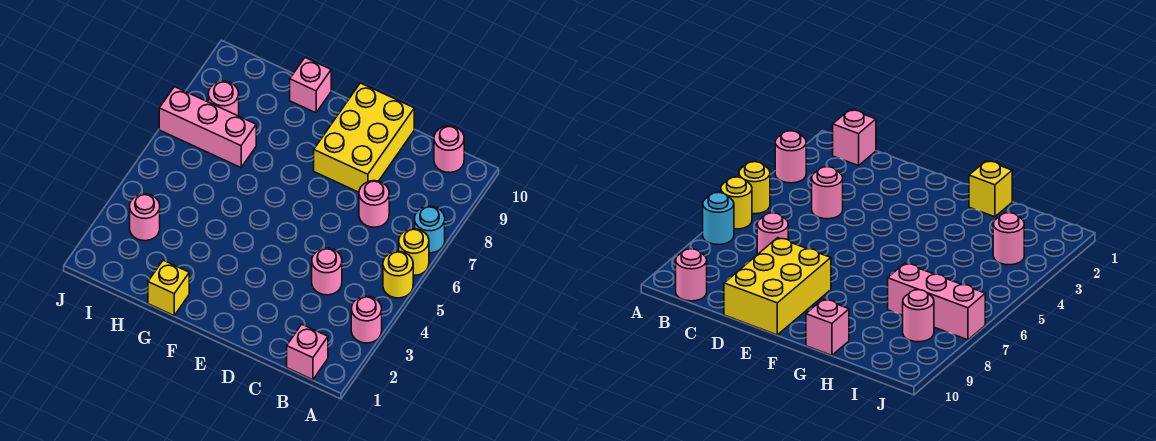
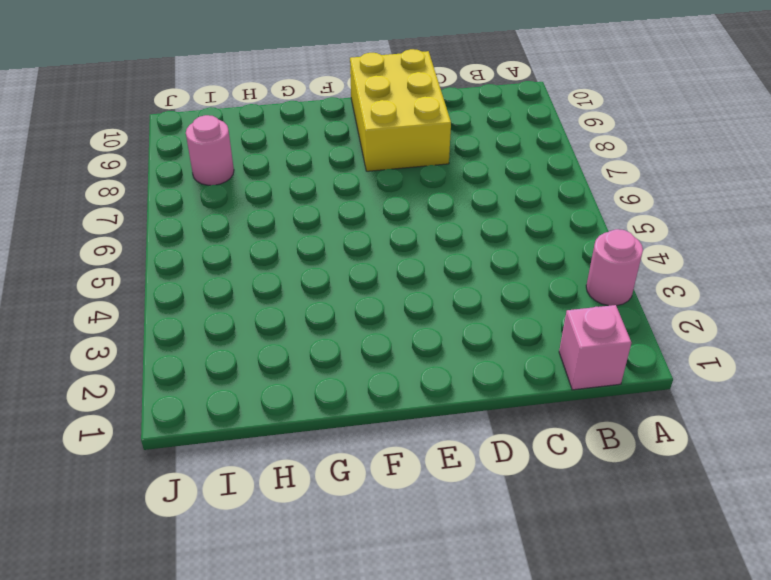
none -> yellow 1x1 round brick [383,251,413,298]
none -> yellow 1x1 round brick [399,229,429,275]
none -> cyan 1x1 round brick [415,206,445,253]

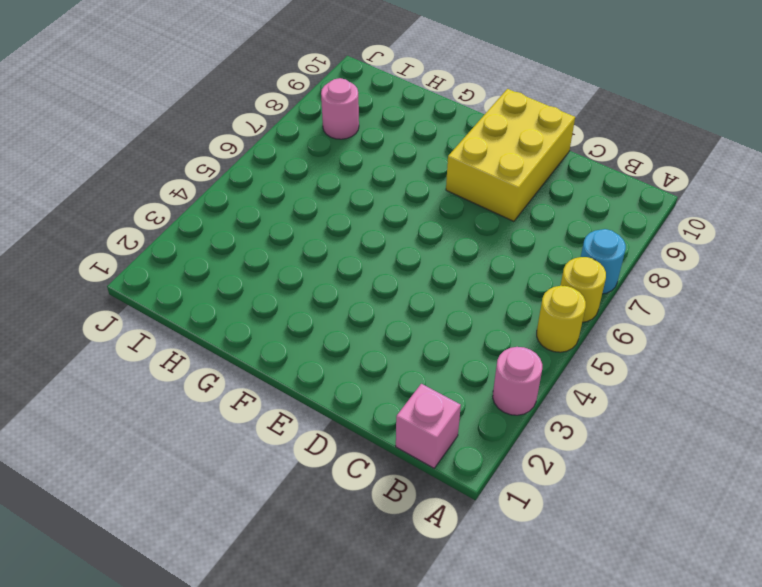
none -> pink 1x1 round brick [434,126,464,173]
none -> pink 1x1 round brick [312,248,342,295]
none -> pink 1x1 round brick [359,181,389,227]

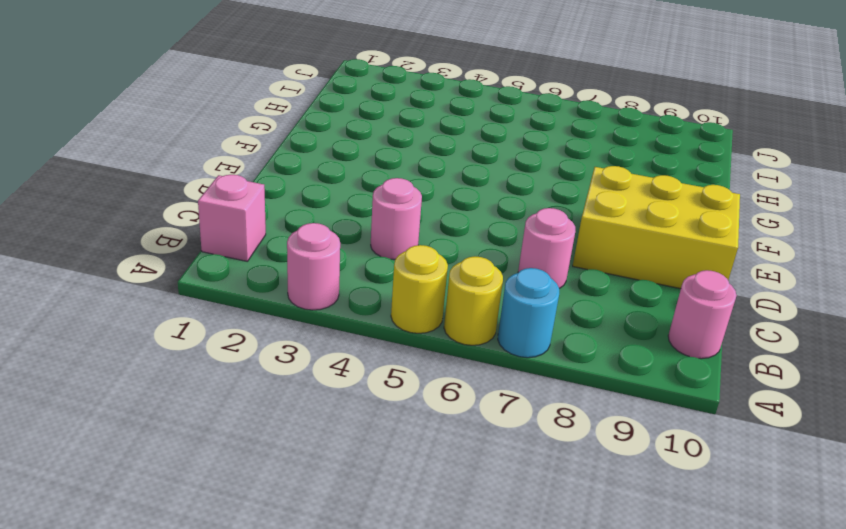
none -> yellow 1x1 brick [148,260,189,315]
none -> pink 1x1 brick [290,58,331,113]
none -> pink 1x3 brick [159,87,256,168]

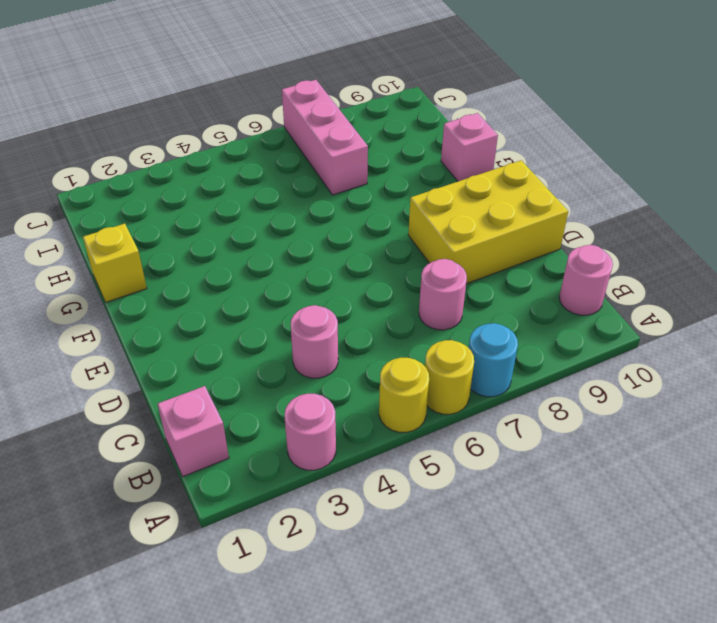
none -> pink 1x1 round brick [130,194,160,241]
none -> pink 1x1 round brick [208,81,239,116]

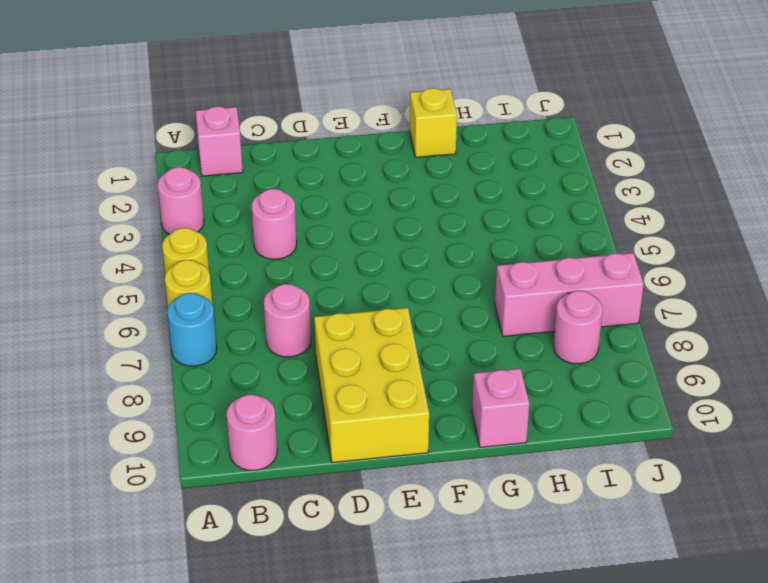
none -> pink 1x1 round brick [130,194,160,241]

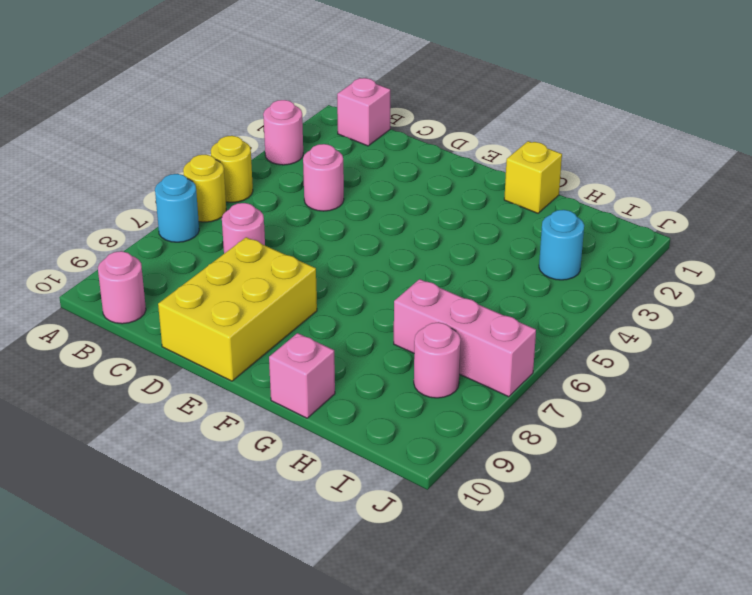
cyan 1x1 round brick [539,210,584,280] -> pink 1x1 round brick [130,194,160,241]

